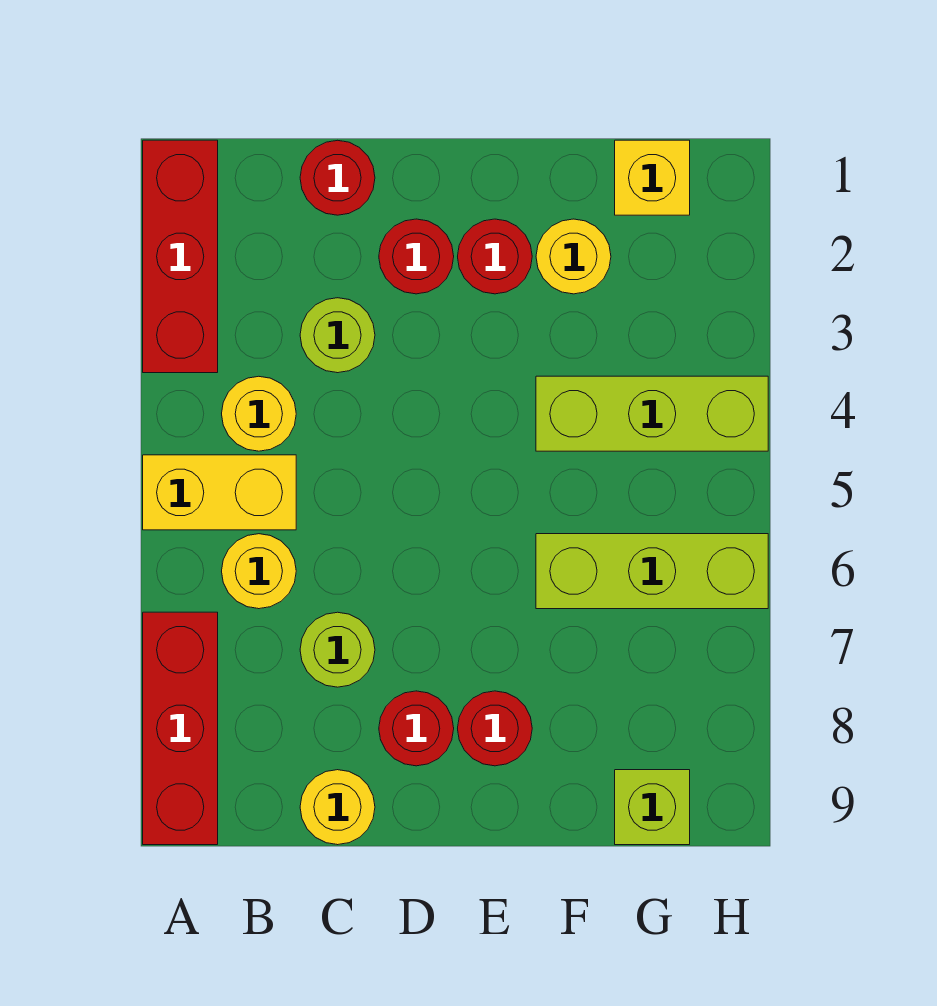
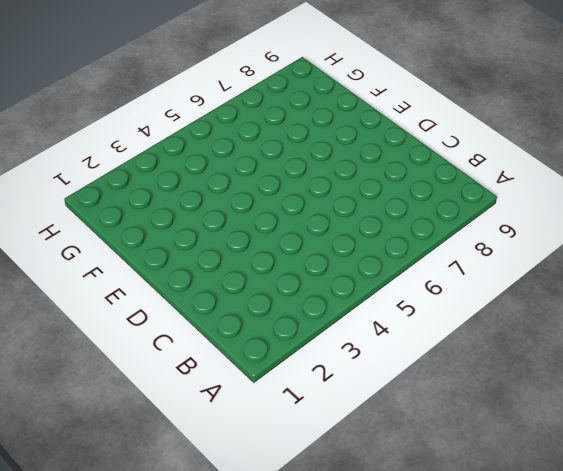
none -> red 1x3 brick [143,140,218,373]
none -> yellow 1x2 brick [143,455,296,530]
none -> red 1x3 brick [143,612,218,845]

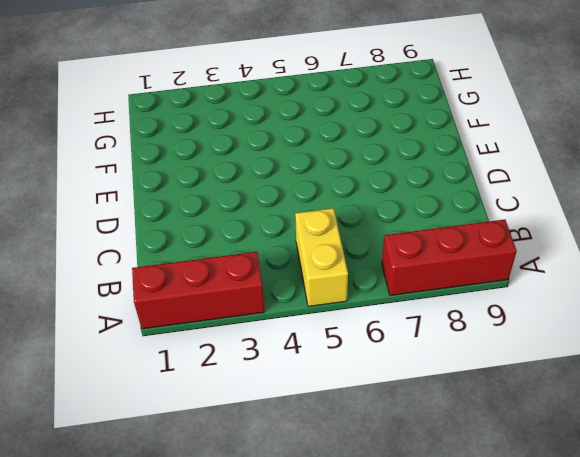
none -> yellow 1x1 round brick [222,376,296,451]
none -> yellow 1x1 round brick [222,534,296,609]
none -> red 1x1 round brick [300,140,375,215]

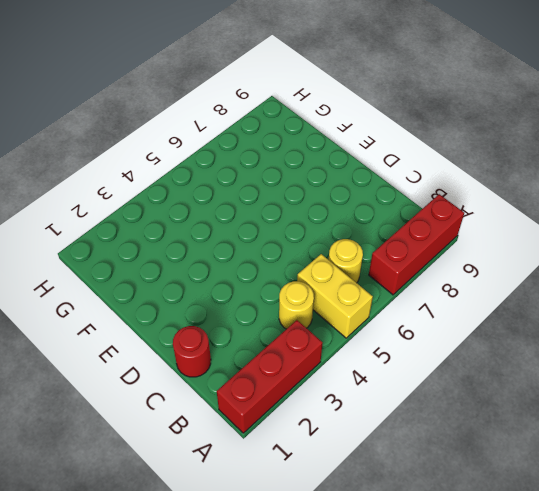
none -> lime 1x1 round brick [300,298,375,373]
none -> lime 1x1 round brick [300,612,375,687]
none -> yellow 1x1 round brick [300,770,375,845]

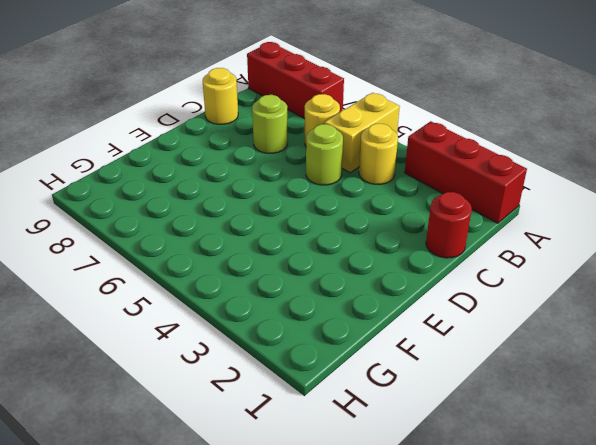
lime 1x1 round brick [306,124,343,185] -> lime 1x1 round brick moved to [300,298,375,373]
none -> red 1x1 round brick [379,219,454,294]
none -> red 1x1 round brick [379,691,454,766]
none -> red 1x1 round brick [458,219,532,294]

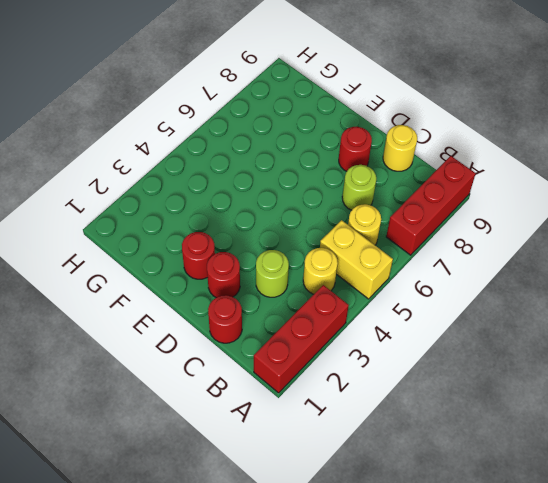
none -> red 1x1 round brick [458,691,532,766]
none -> yellow 1x1 round brick [536,219,611,294]
none -> lime 1x3 brick [536,376,768,451]

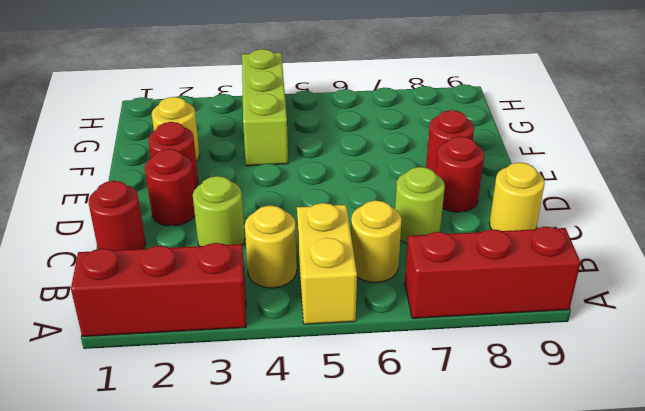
none -> lime 1x3 brick [536,534,768,609]
none -> yellow 1x1 brick [615,140,690,215]
none -> lime 1x1 brick [615,770,690,845]

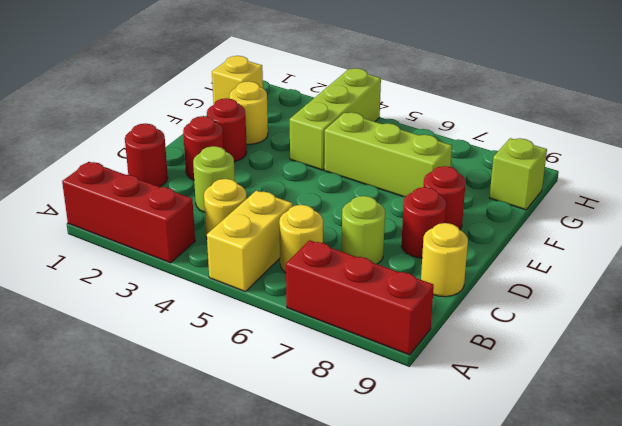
lime 1x3 brick [324,112,452,197] -> lime 1x3 brick turned to [536,534,768,609]

